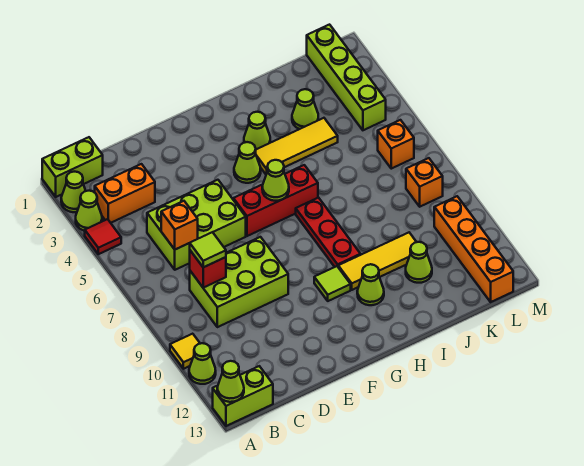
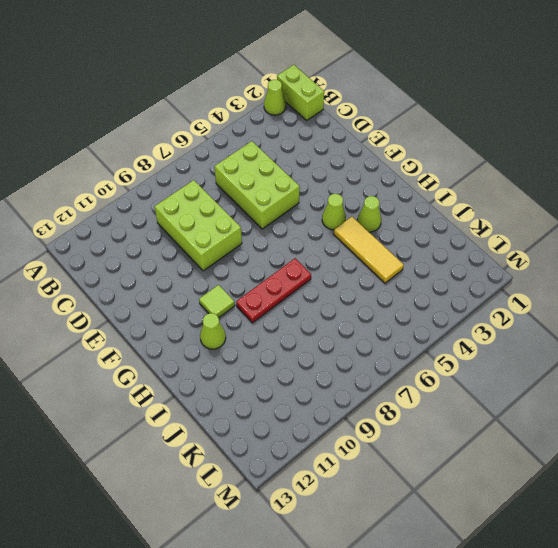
none -> lime 1x1 cone [76,191,102,231]
none -> red 1x1 tile [85,219,121,254]
none -> yellow 1x1 tile [170,334,200,369]

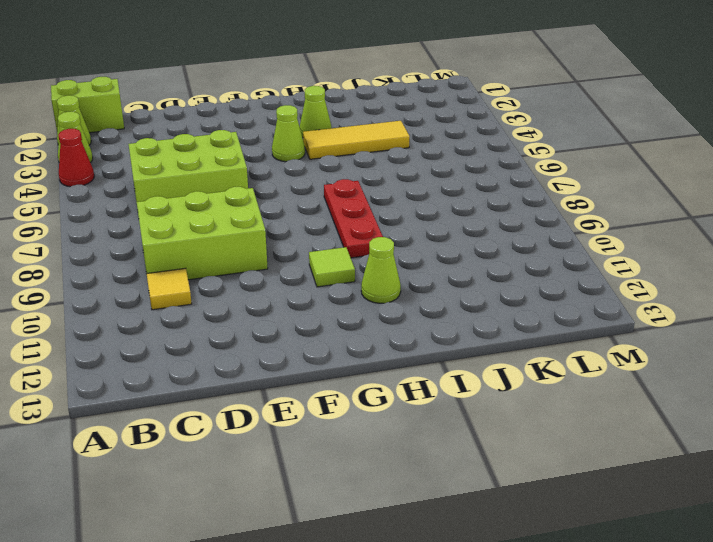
red 1x1 cone [58,129,94,187] -> red 1x1 tile [85,219,121,254]
yellow 1x1 tile [147,268,192,310] -> yellow 1x1 tile moved to [170,334,200,369]
none -> lime 1x1 cone [189,343,216,384]
none -> lime 1x2 brick [213,366,273,426]
none -> orange 1x2 brick [95,164,155,223]

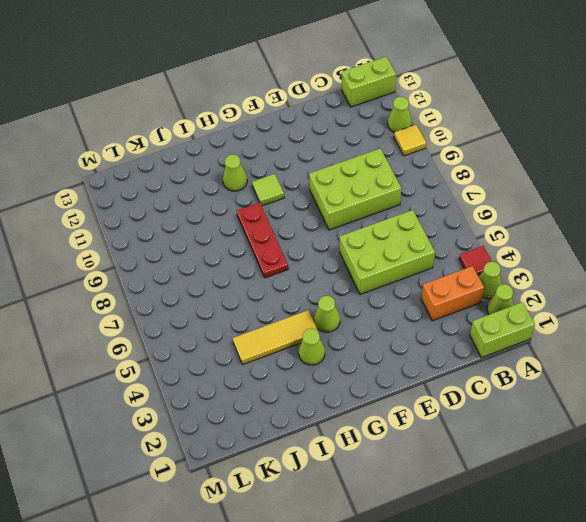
none -> red 1x3 brick [233,165,318,236]
none -> yellow 1x3 tile [338,233,416,290]
none -> lime 1x1 cone [292,89,318,129]

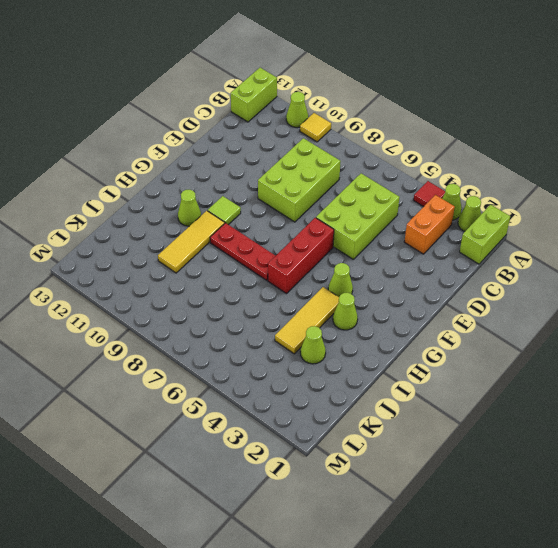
none -> lime 1x1 cone [406,242,432,283]
none -> lime 1x4 brick [307,25,386,130]
none -> orange 1x1 brick [378,120,414,169]

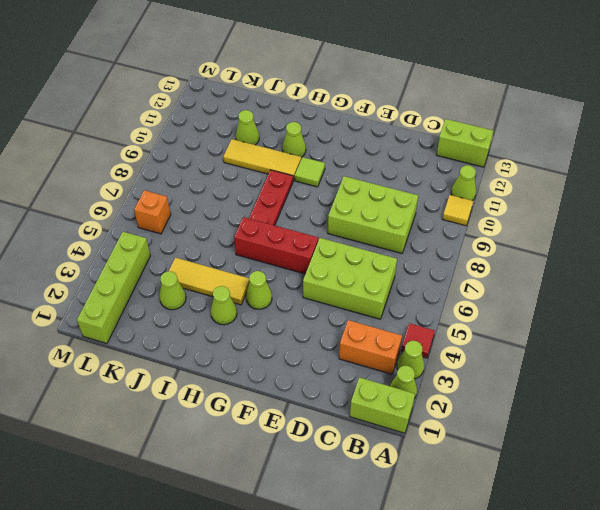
none -> orange 1x1 brick [406,158,443,207]
none -> orange 1x4 brick [434,196,513,302]
none -> lime 1x1 cone [217,361,244,402]

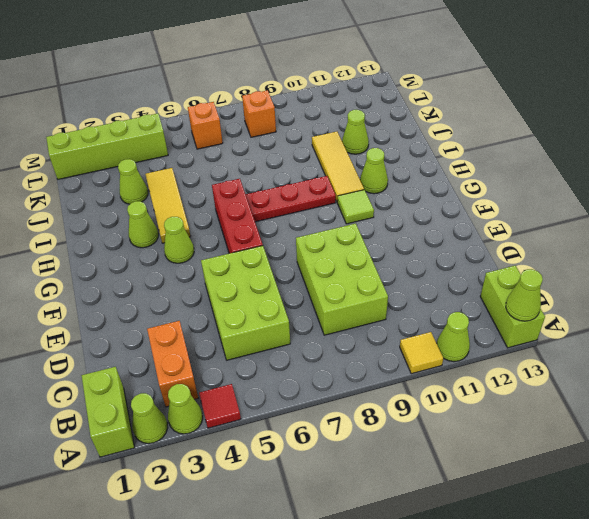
none -> orange 1x4 brick [434,196,513,302]
none -> orange 1x1 brick [161,201,198,249]
none -> red 1x1 brick [190,251,226,288]

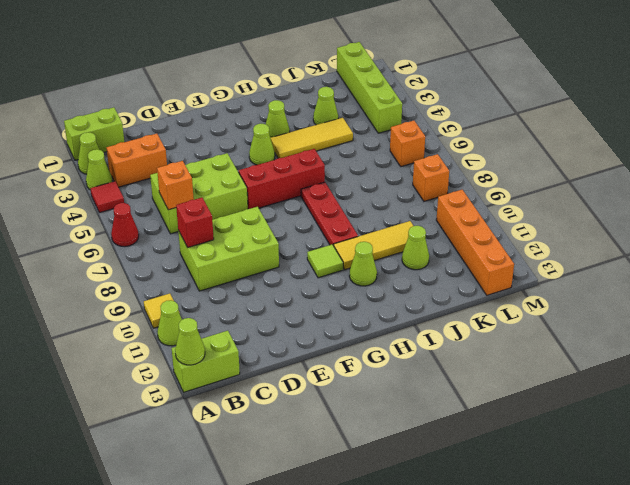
red 1x1 cone [111,203,139,247] -> none
none -> lime 1x1 cone [262,160,289,201]
none -> lime 1x1 tile [190,232,226,267]

